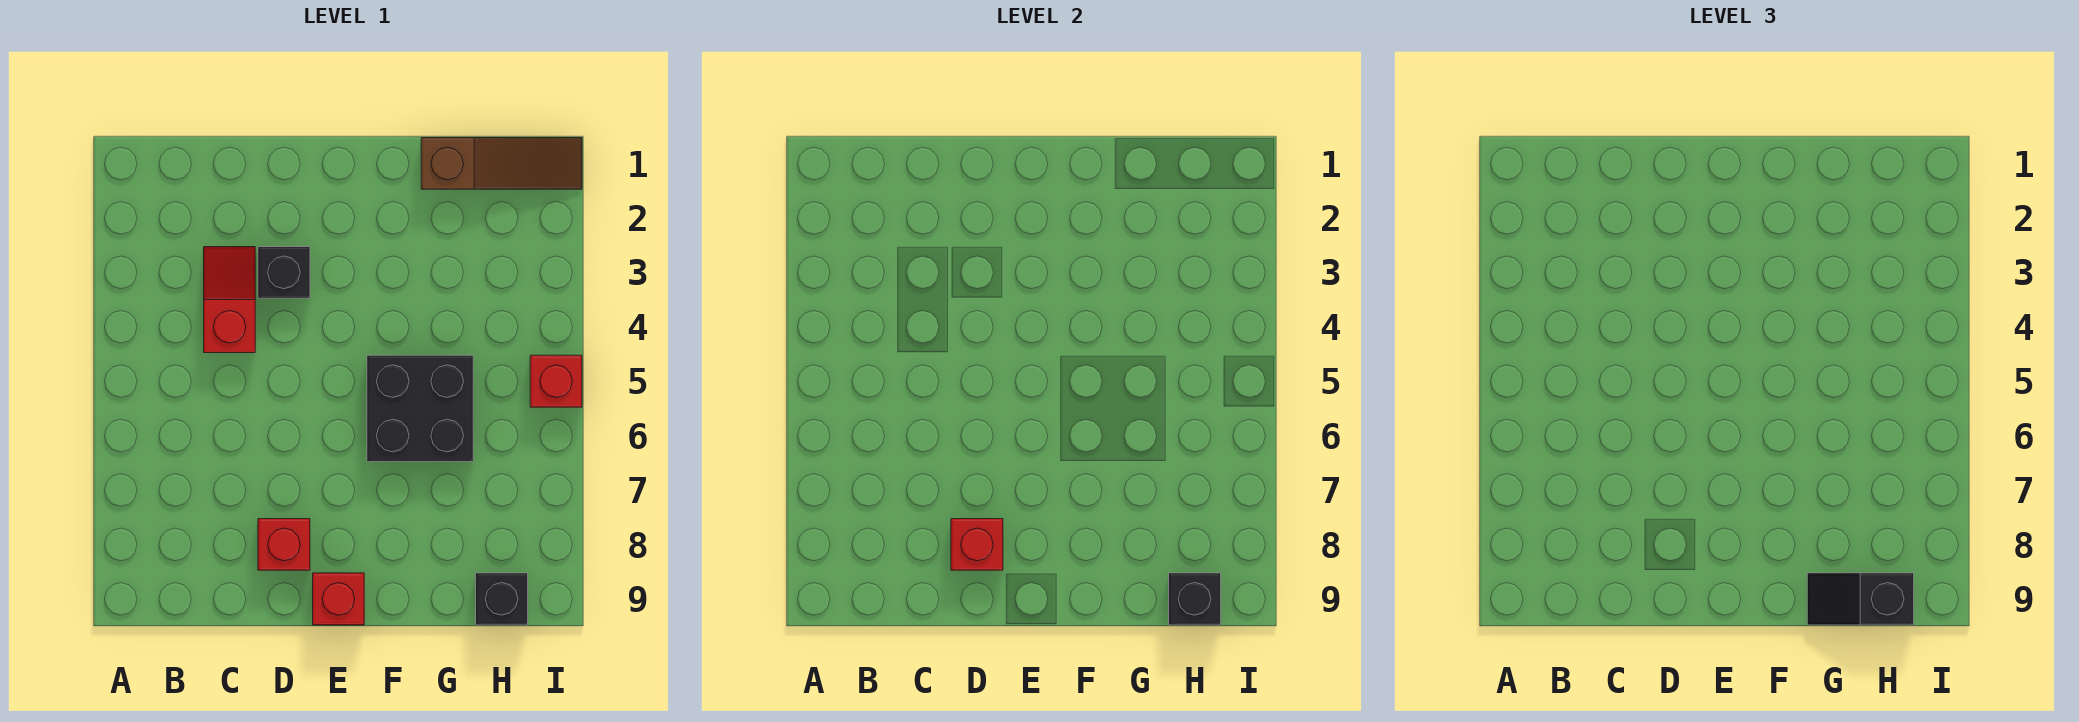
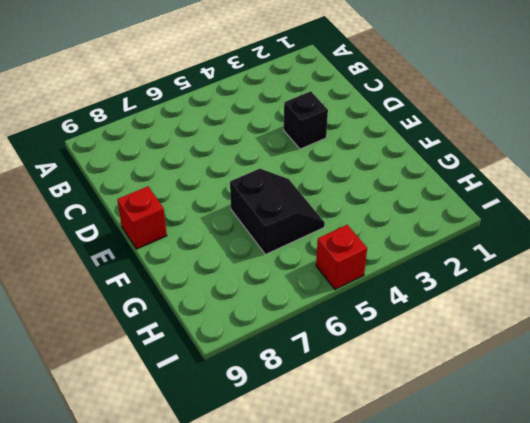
black 2x2 slope [230,169,325,254] -> black 2x2 brick [367,355,473,462]
none -> red 1x2 slope [204,247,255,353]
none -> red 1x1 brick [258,519,310,570]

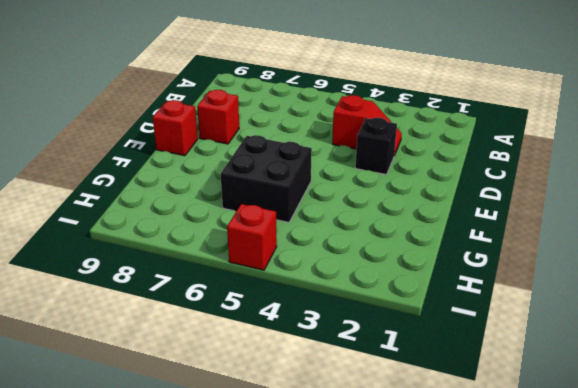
none -> brown 1x3 slope [421,138,582,189]
none -> black 1x1 brick [476,573,528,625]

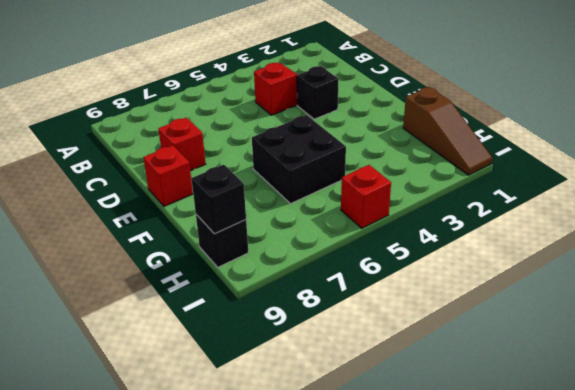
none -> red 1x1 brick [951,519,1003,570]
none -> black 1x2 slope [1807,573,1914,625]

